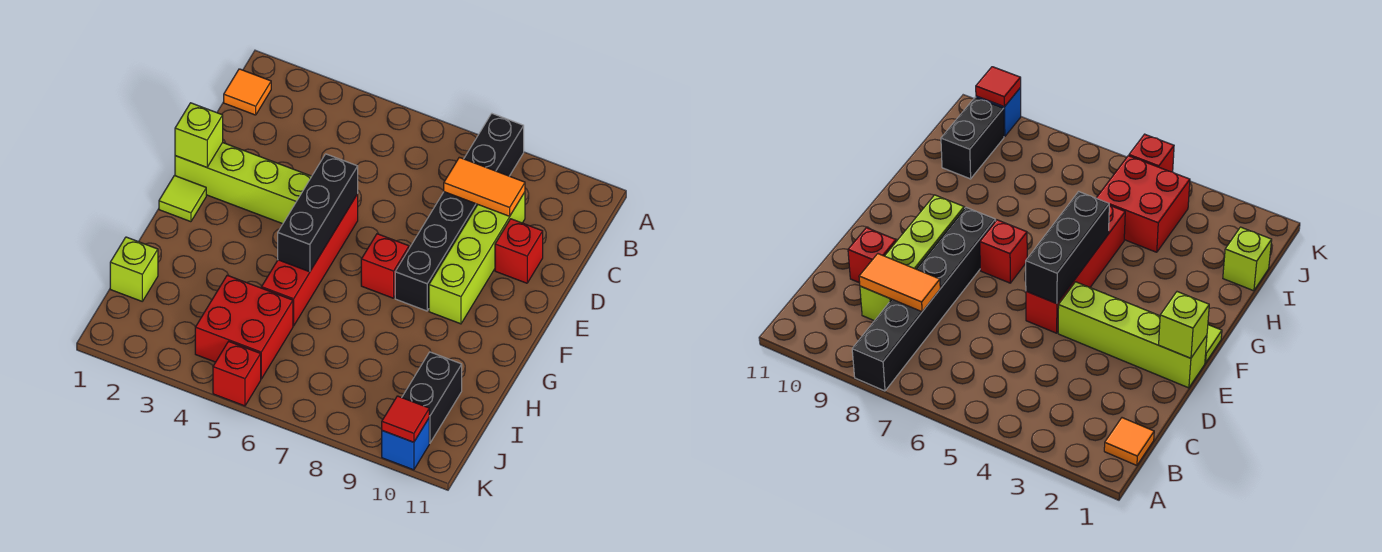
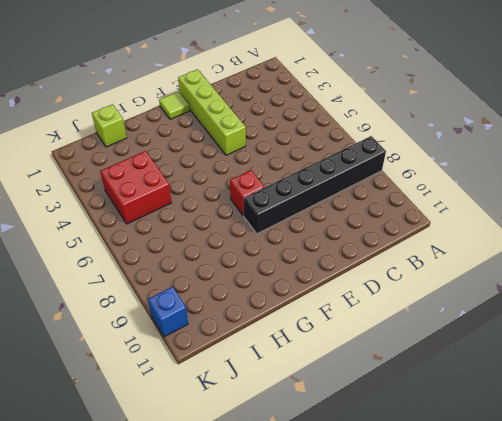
none -> orange 1x1 tile [224,69,271,115]
none -> lime 1x4 brick [429,192,525,324]
none -> red 1x1 brick [495,219,543,283]

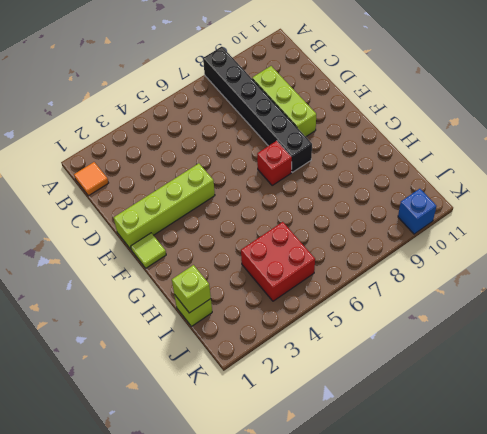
lime 1x3 brick [252,66,316,137] -> lime 1x4 brick [429,192,525,324]
lime 1x1 brick [172,265,211,313] -> lime 1x1 brick moved to [175,103,223,167]
none -> red 1x1 brick [495,219,543,283]
none -> red 1x4 brick [262,194,358,326]
none -> black 1x2 brick [402,352,462,443]

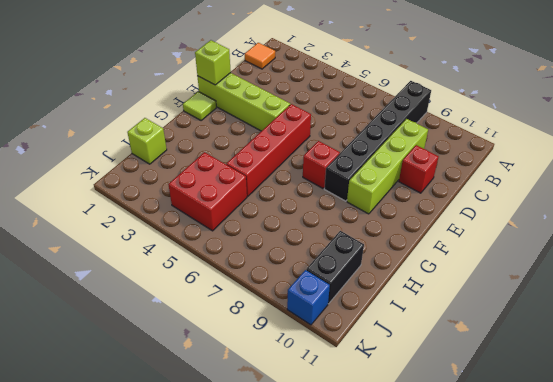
none -> red 1x1 brick [213,341,261,406]
none -> orange 1x2 tile [444,157,525,216]
none -> black 1x3 brick [278,154,358,272]

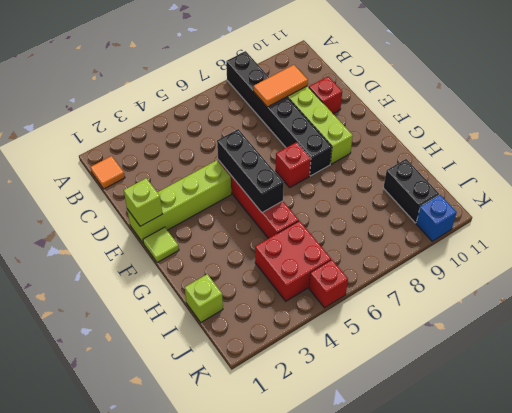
none -> red 1x1 tile [382,396,429,442]

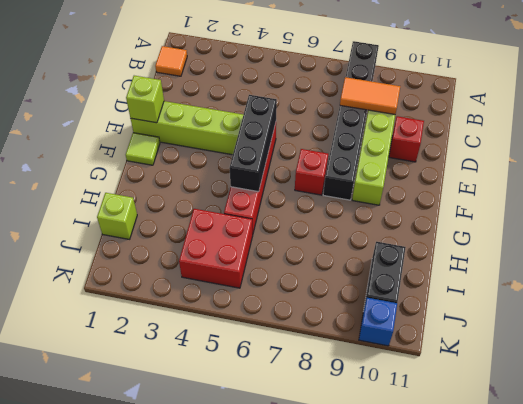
none -> red 1x1 brick [213,341,261,406]
none -> red 1x1 tile [382,396,429,442]

